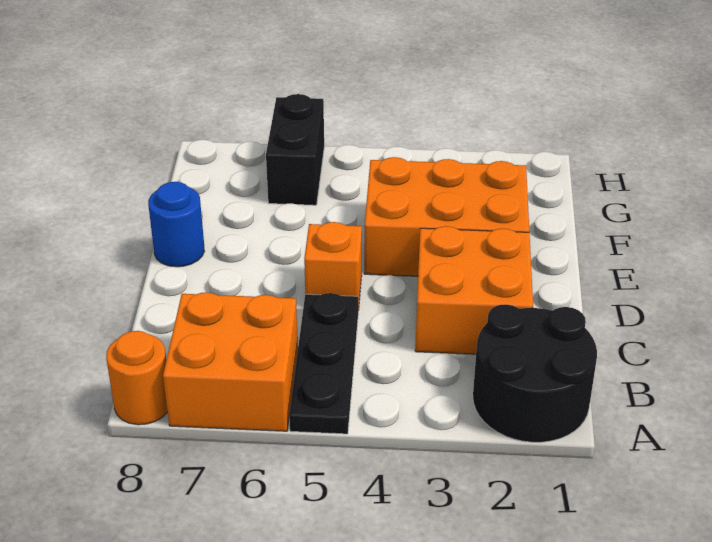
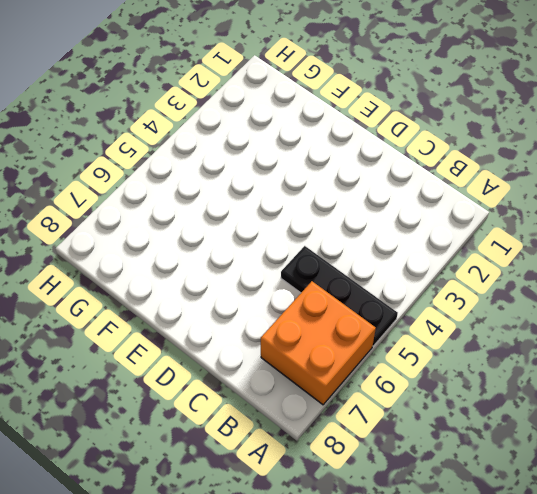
none -> black 2x2 round brick [473,304,597,442]
none -> orange 1x1 round brick [106,331,168,425]

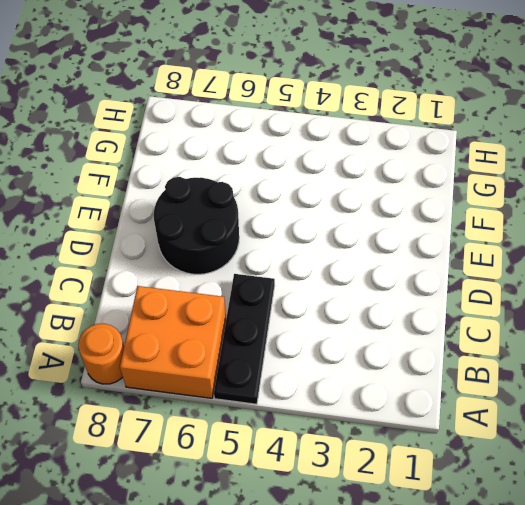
black 2x2 round brick [154,177,239,274] -> black 2x2 round brick moved to [473,304,597,442]
none -> orange 2x2 brick [415,226,533,354]
none -> orange 1x1 brick [304,222,362,310]

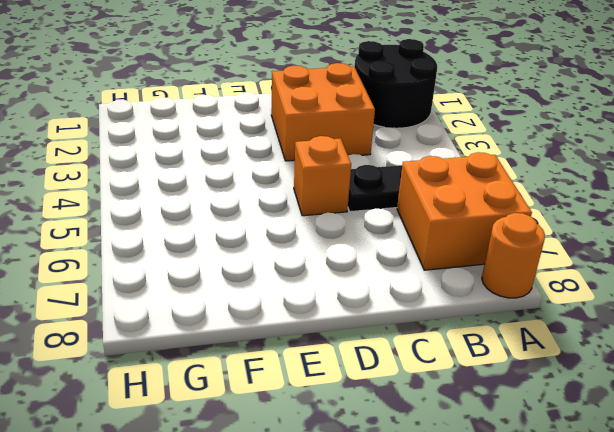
none -> orange 2x3 brick [364,157,529,276]
none -> blue 1x1 round brick [148,182,204,267]

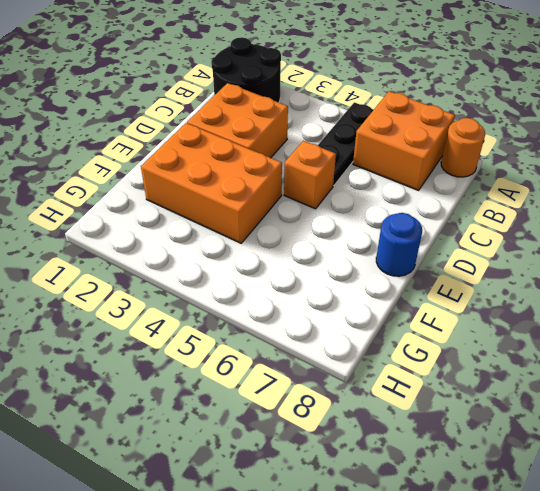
none -> black 1x2 brick [266,94,324,205]

